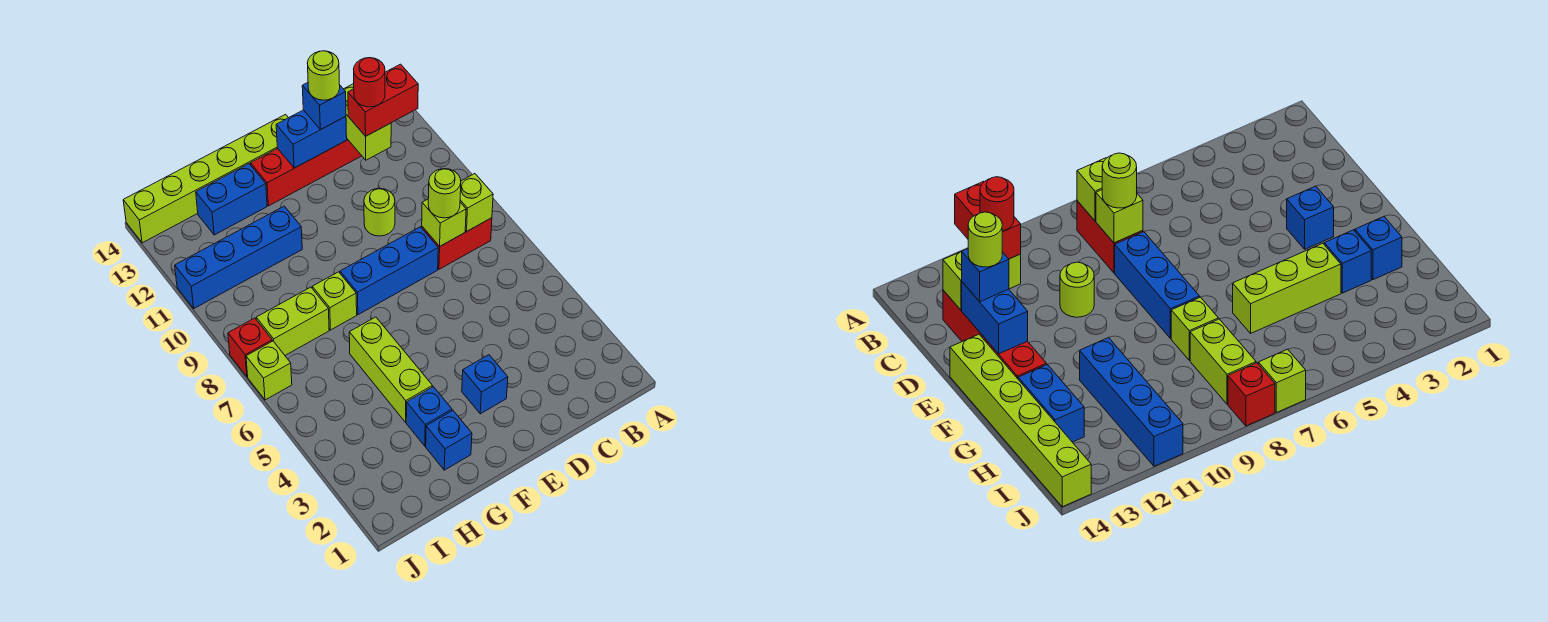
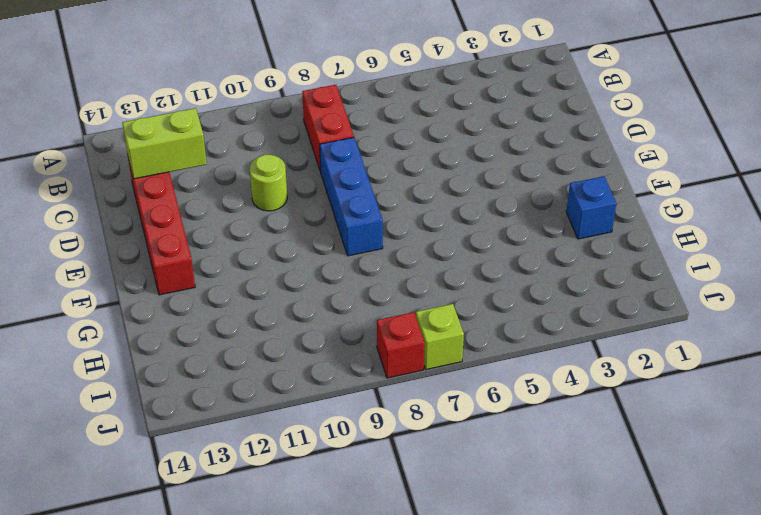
none -> blue 1x1 brick [462,355,508,414]
none -> lime 1x6 brick [123,115,288,243]
none -> blue 1x1 brick [406,387,452,446]

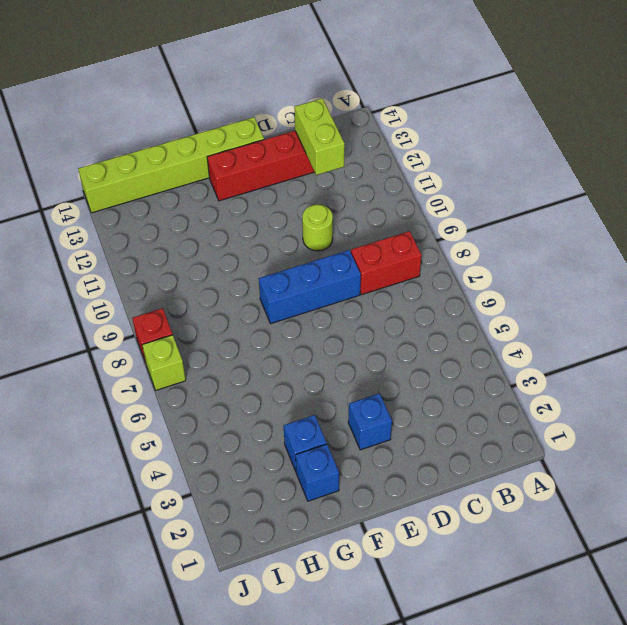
none -> lime 1x3 brick [349,317,432,422]
none -> lime 1x1 brick [312,272,357,330]
none -> blue 1x4 brick [175,206,302,308]

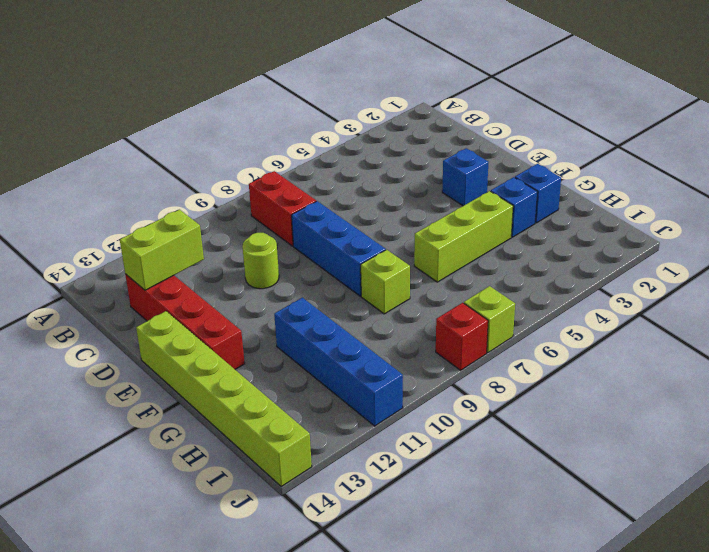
none -> blue 1x2 brick [196,164,267,235]
none -> lime 1x2 brick [256,287,329,355]
none -> lime 1x1 brick [460,174,493,231]

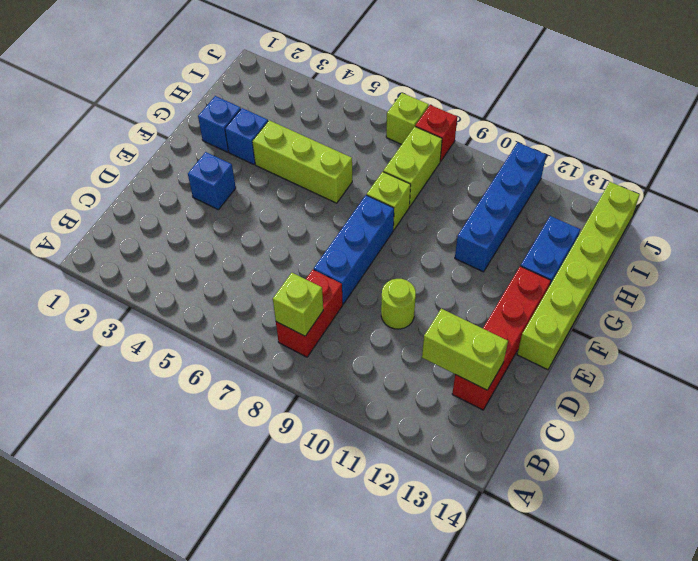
none -> lime 1x1 brick [422,199,466,246]
none -> blue 1x2 brick [276,110,347,168]
none -> red 1x2 brick [348,64,418,136]

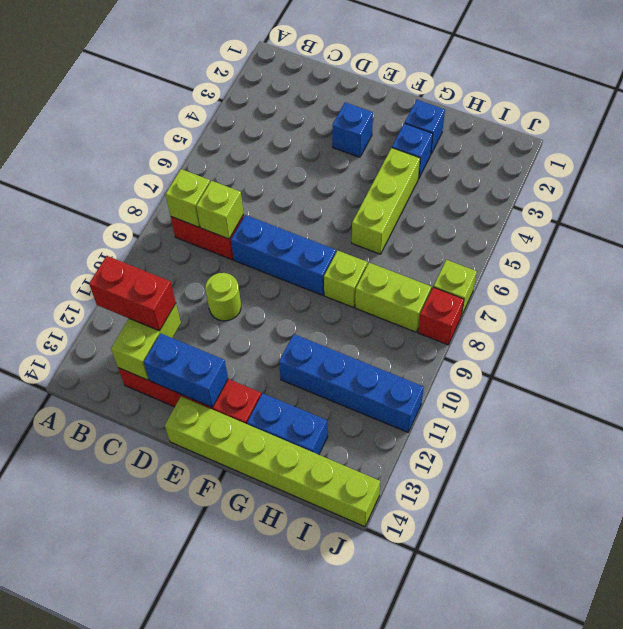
none -> lime 1x1 round brick [428,169,461,218]
none -> blue 1x1 brick [302,83,346,129]
none -> red 1x1 round brick [354,58,385,107]

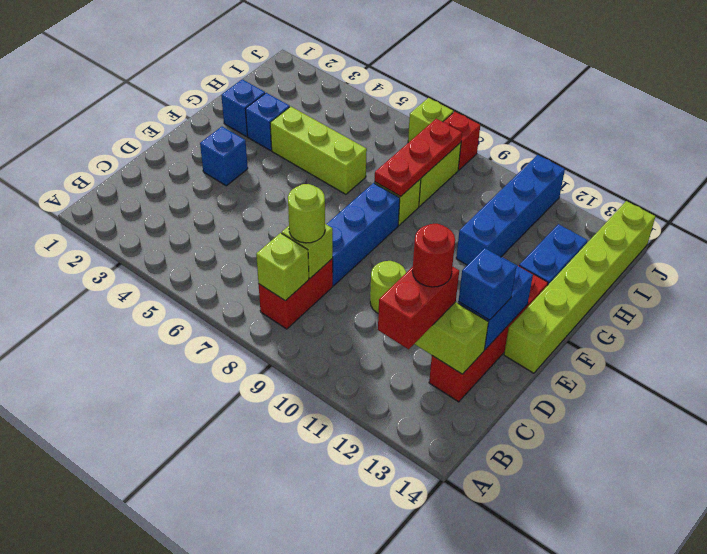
red 1x3 plate [375,119,462,197] -> none
none -> lime 1x1 round brick [308,51,340,100]

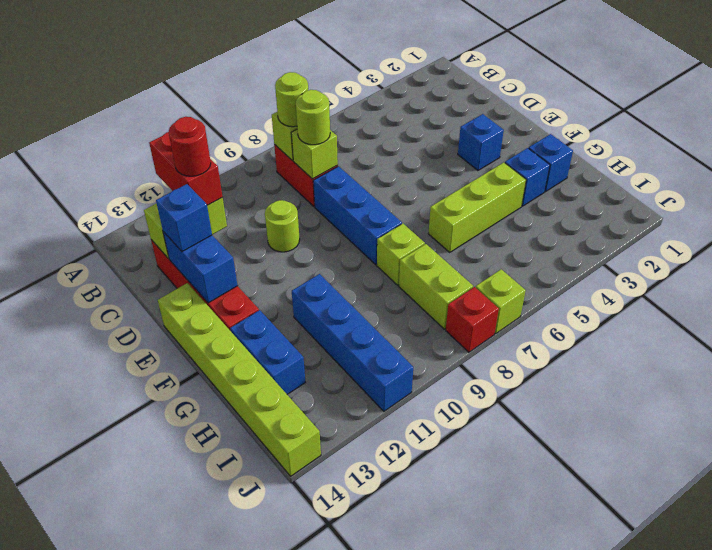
lime 1x1 round brick [275,72,308,127] -> lime 1x1 round brick moved to [308,51,340,100]

